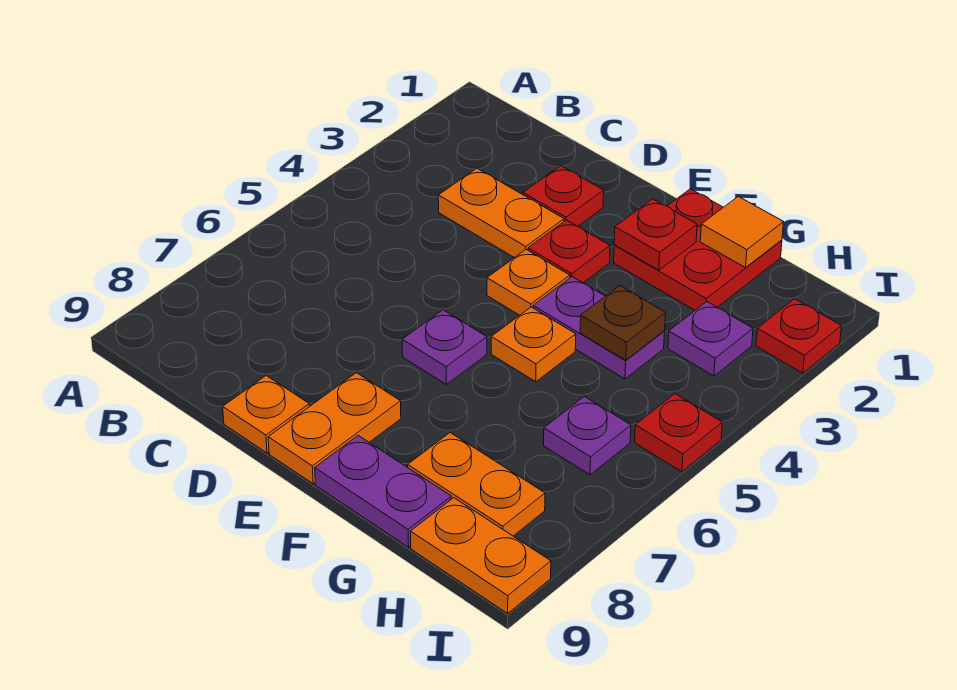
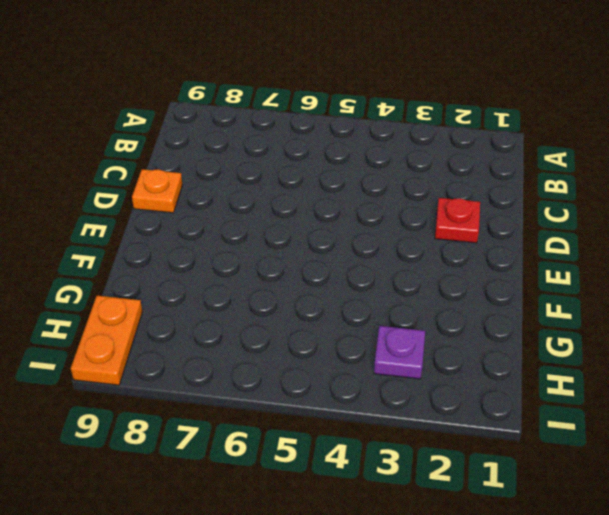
none -> orange 1x2 plate [438,168,564,258]
none -> red 1x1 plate [528,220,610,283]
none -> orange 1x1 plate [487,250,570,315]

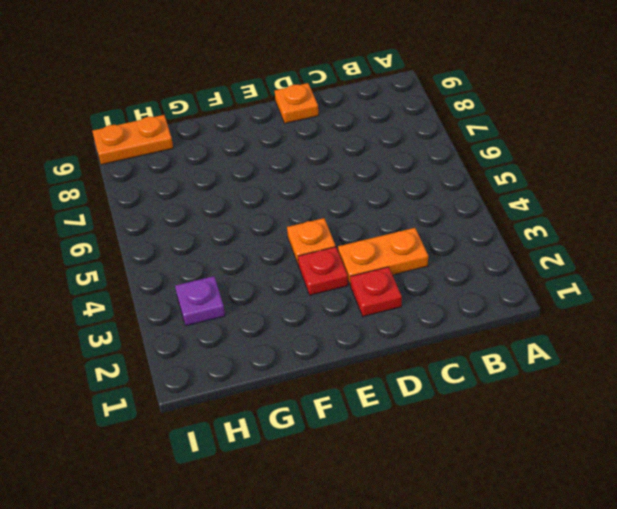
none -> purple 1x1 plate [402,310,487,384]
none -> orange 1x2 plate [268,373,401,484]
none -> red 2x2 plate [614,189,782,310]

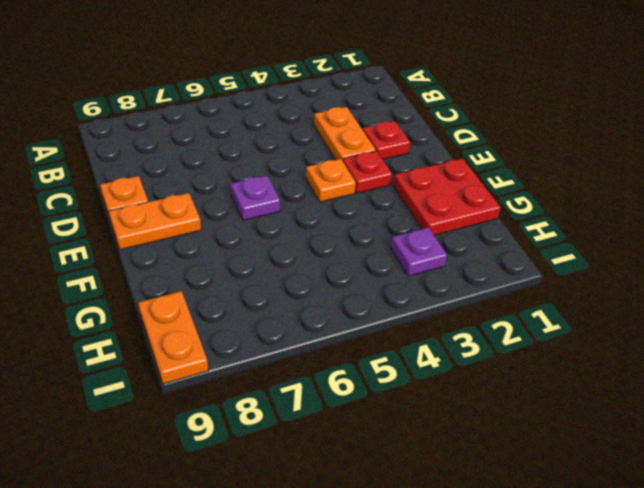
none -> purple 1x2 plate [533,277,665,379]
none -> orange 1x1 plate [491,307,576,382]
none -> purple 1x2 plate [315,436,451,547]

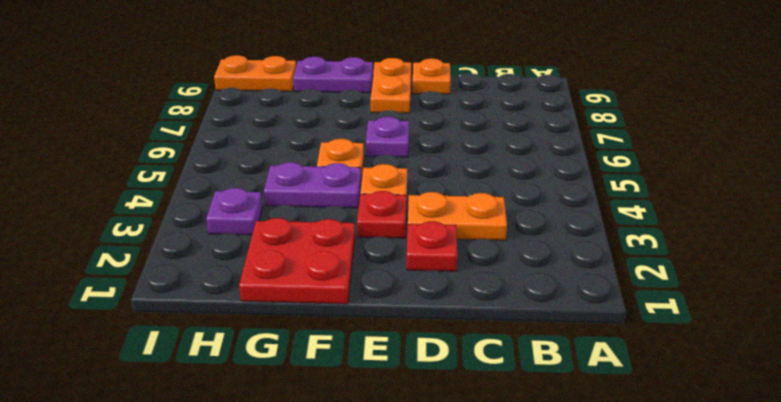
none -> orange 1x2 plate [408,433,545,536]
none -> purple 1x1 plate [544,397,631,475]
none -> red 1x1 plate [756,299,841,373]

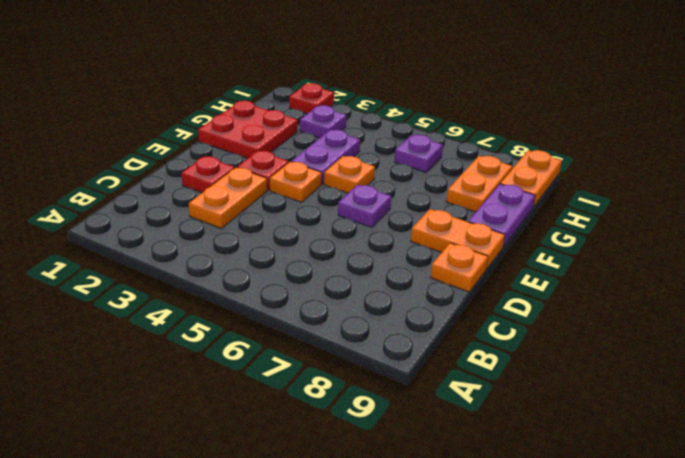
none -> red 1x1 plate [635,394,722,472]
none -> red 1x1 plate [614,199,697,270]
none -> orange 1x1 tile [700,196,784,268]

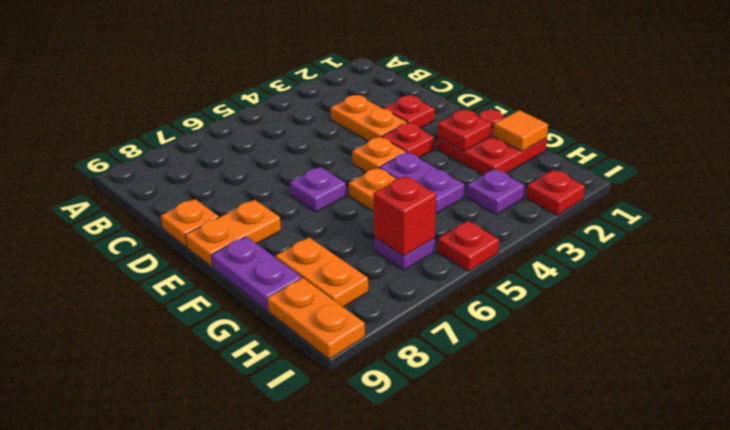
red 1x1 brick [373,176,436,256] -> none
none -> brown 1x1 plate [580,286,665,360]

